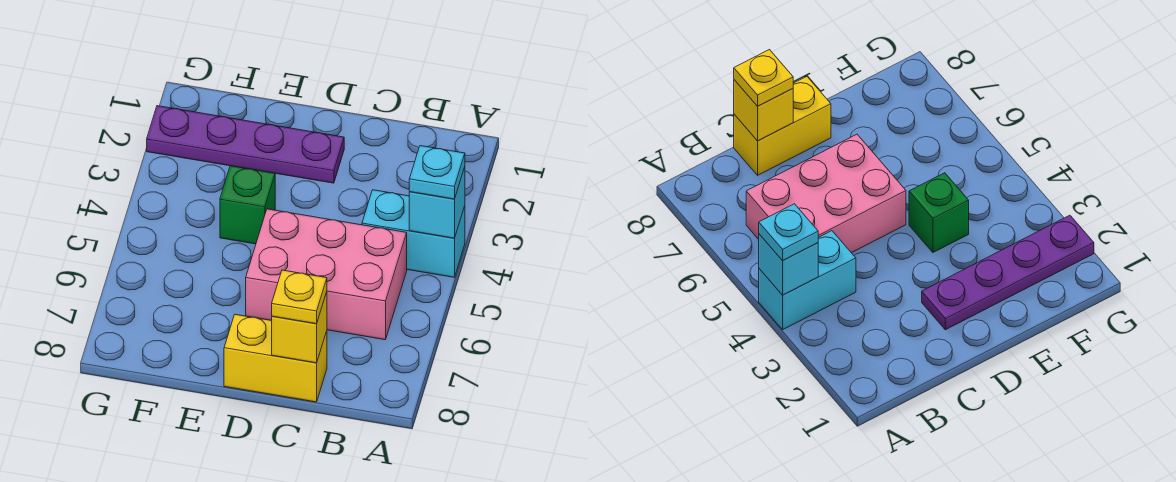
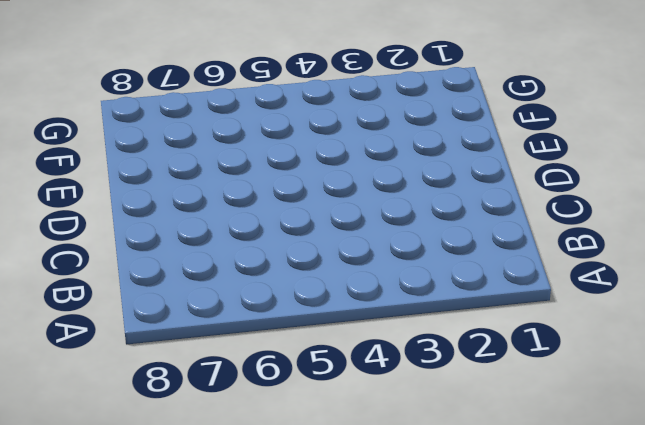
none -> cyan 1x2 brick [362,190,465,277]
none -> pink 2x3 brick [246,209,407,340]

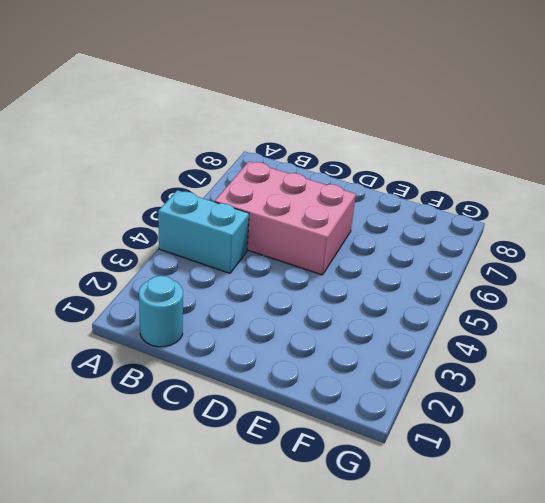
cyan 1x1 round brick [139,276,183,347] -> none
none -> yellow 1x2 brick [224,314,327,402]
none -> purple 1x4 plate [147,106,344,183]

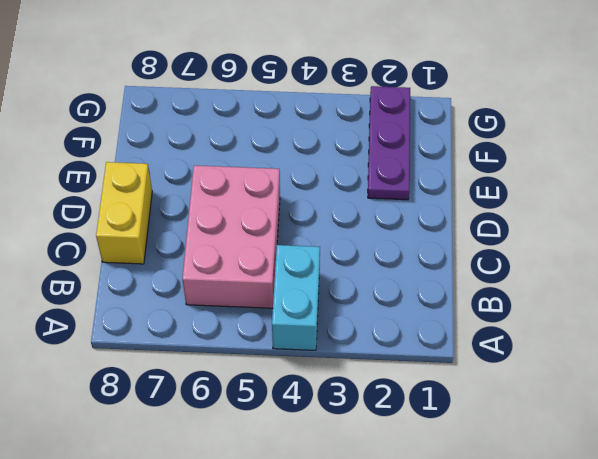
purple 1x3 plate [368,86,410,200] -> purple 1x4 plate [147,106,344,183]
none -> green 1x1 brick [220,166,275,244]
none -> cyan 1x1 brick [409,167,465,238]

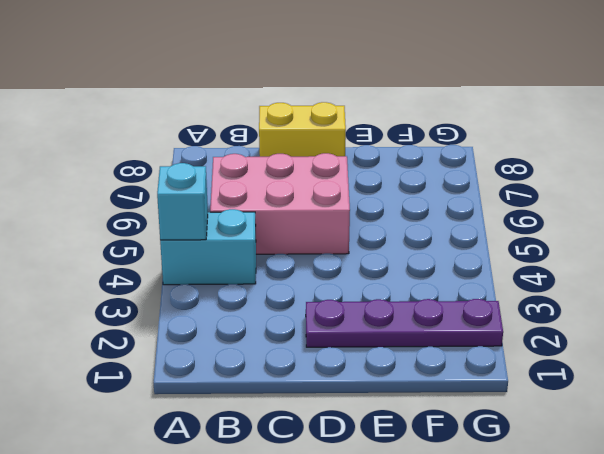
none -> green 1x1 brick [220,166,275,244]
none -> yellow 1x1 brick [272,292,327,363]

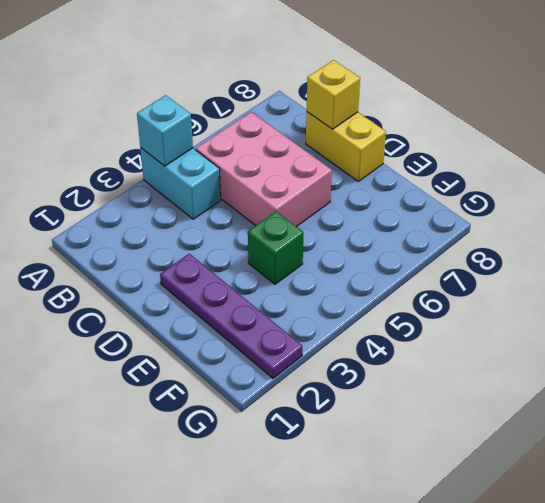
none -> cyan 1x1 plate [409,146,465,199]
none -> yellow 1x1 plate [272,270,327,324]

